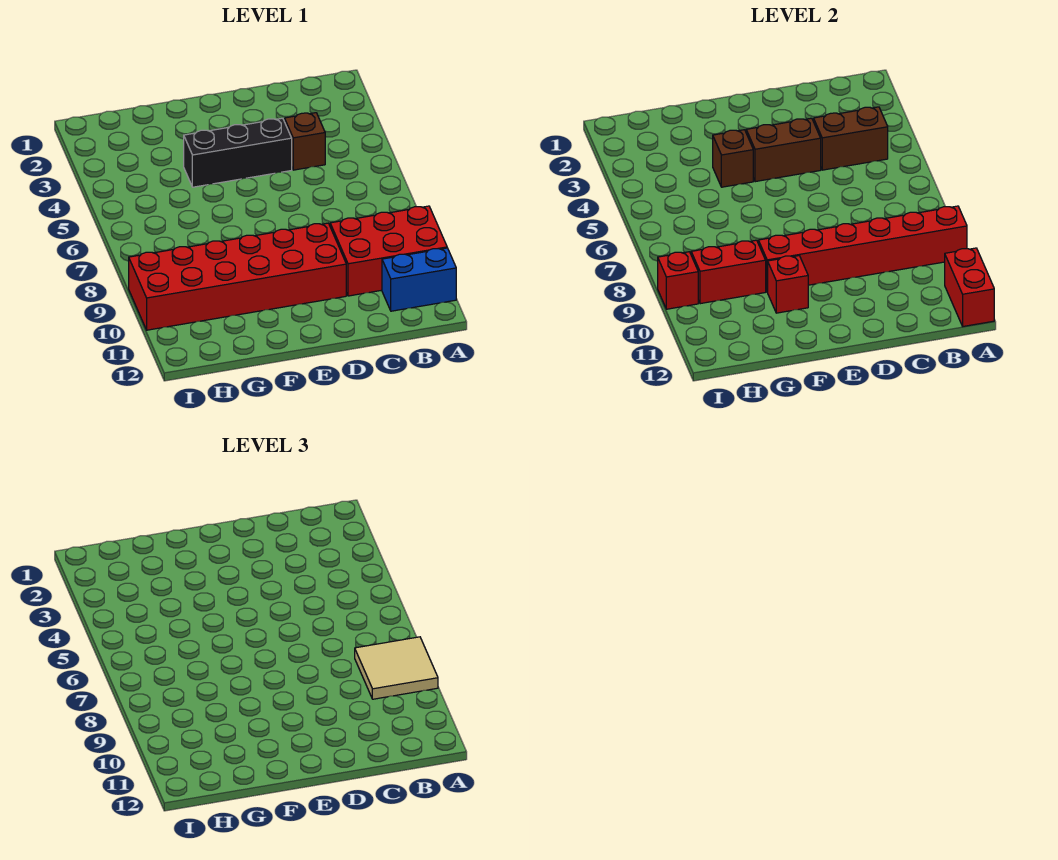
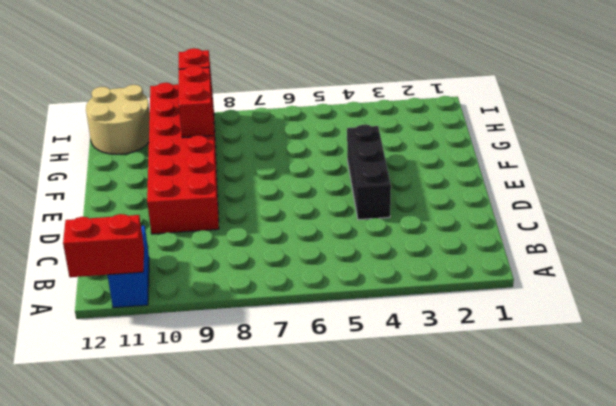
tan 2x2 round brick [86,85,150,154] -> none
none -> red 2x3 brick [330,206,447,296]
none -> brown 1x1 brick [285,113,325,170]
none -> red 1x6 brick [758,206,967,292]

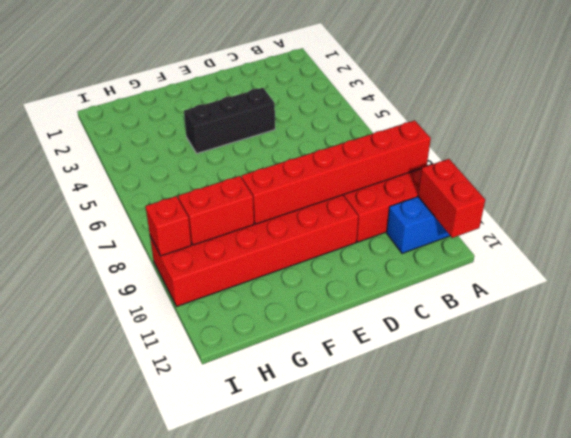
none -> brown 1x1 brick [285,113,325,170]
none -> brown 1x2 brick [814,107,888,170]
none -> brown 1x2 brick [746,118,821,182]

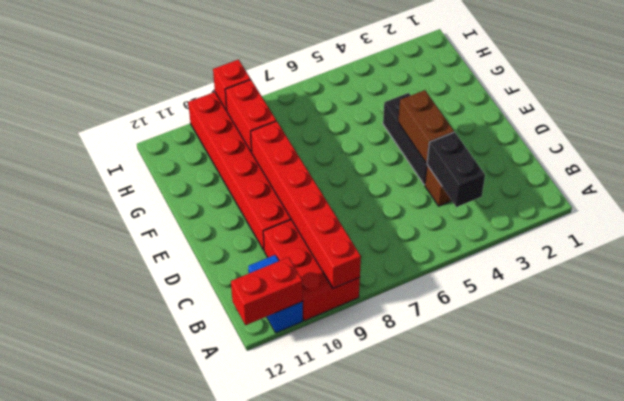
black 1x2 brick [427,132,485,207] -> brown 1x2 brick [814,107,888,170]
none -> brown 1x1 brick [713,130,753,187]
none -> red 1x1 brick [768,256,808,313]
none -> tan 2x2 tile [355,637,438,699]

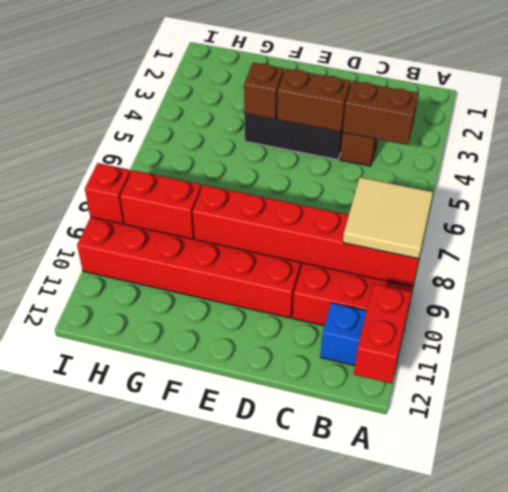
none -> red 1x1 brick [768,256,808,313]

